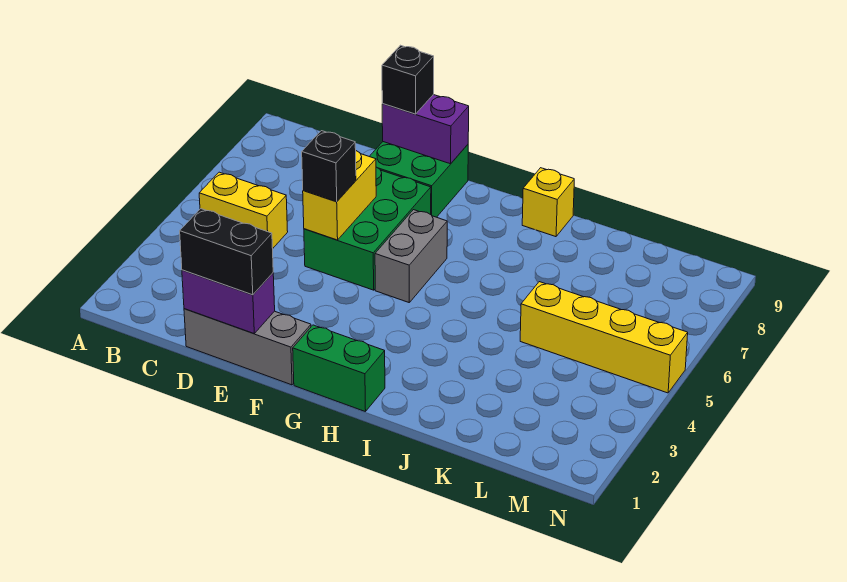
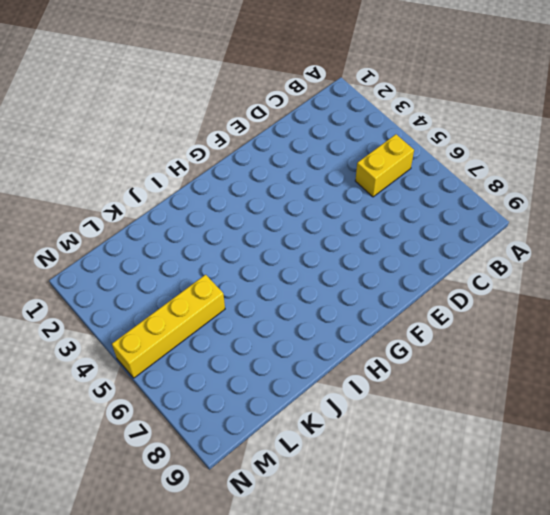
none -> grey 1x3 brick [184,309,311,385]
none -> green 2x3 brick [304,167,431,290]
none -> green 2x2 brick [369,142,468,217]

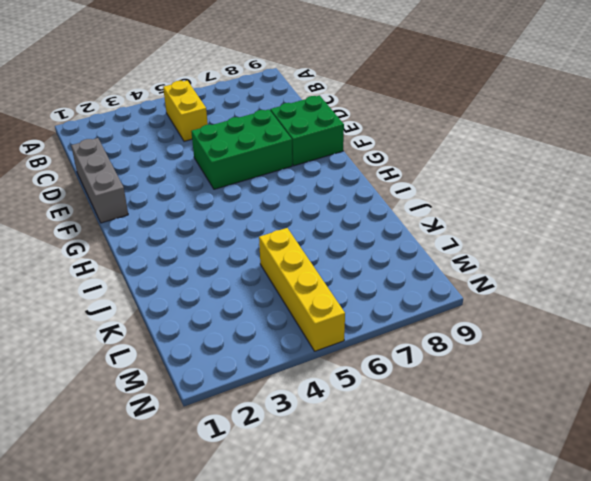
none -> green 1x2 brick [293,325,385,412]
none -> grey 1x2 brick [375,210,447,302]
none -> yellow 1x1 brick [522,168,574,237]

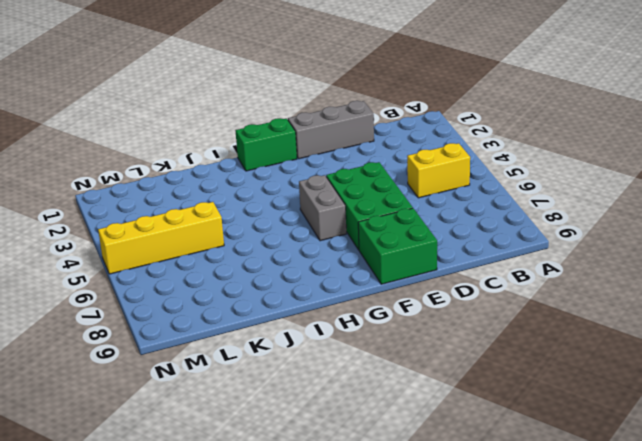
none -> yellow 1x1 brick [522,168,574,237]
none -> purple 1x2 brick [182,270,275,334]
none -> yellow 1x2 brick [303,151,376,240]

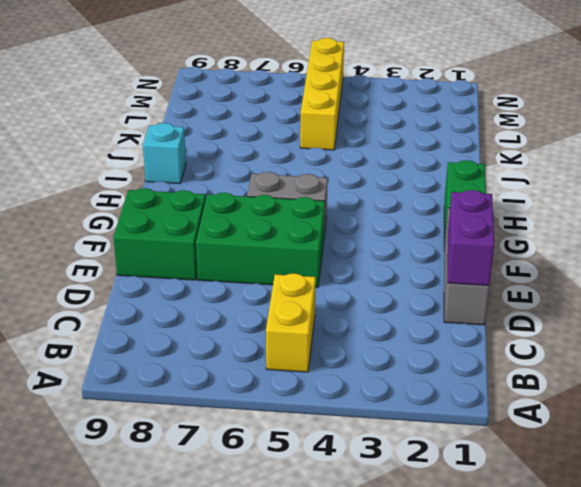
cyan 1x1 brick [143,123,186,184] -> yellow 1x1 brick [522,168,574,237]
none -> yellow 1x2 brick [303,151,376,240]
none -> purple 1x2 brick [382,95,469,164]
none -> black 1x2 brick [180,209,273,295]

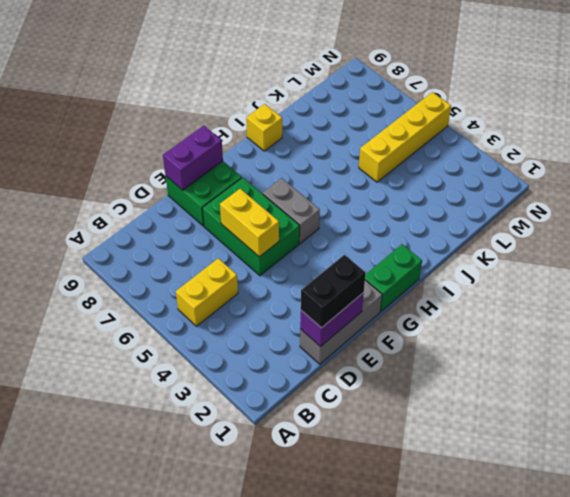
none -> black 1x1 brick [302,131,356,202]
none -> black 1x1 brick [382,45,434,114]

